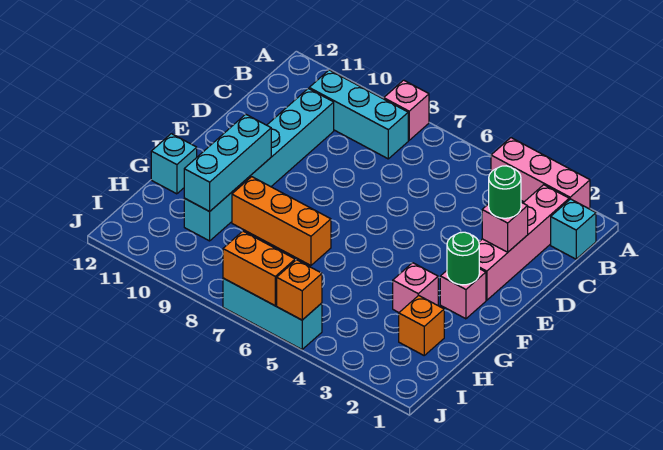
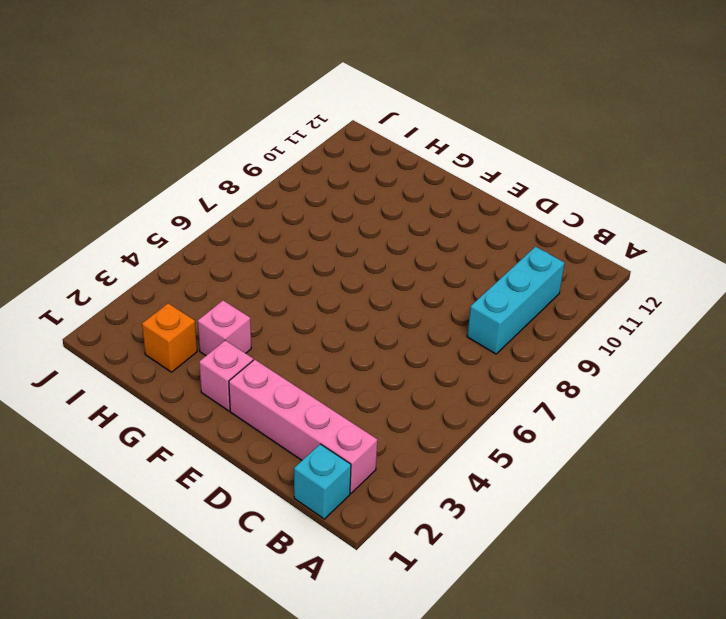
none -> pink 1x3 brick [491,138,590,209]
none -> pink 1x1 brick [384,80,429,140]
none -> cyan 1x6 brick [184,88,334,241]

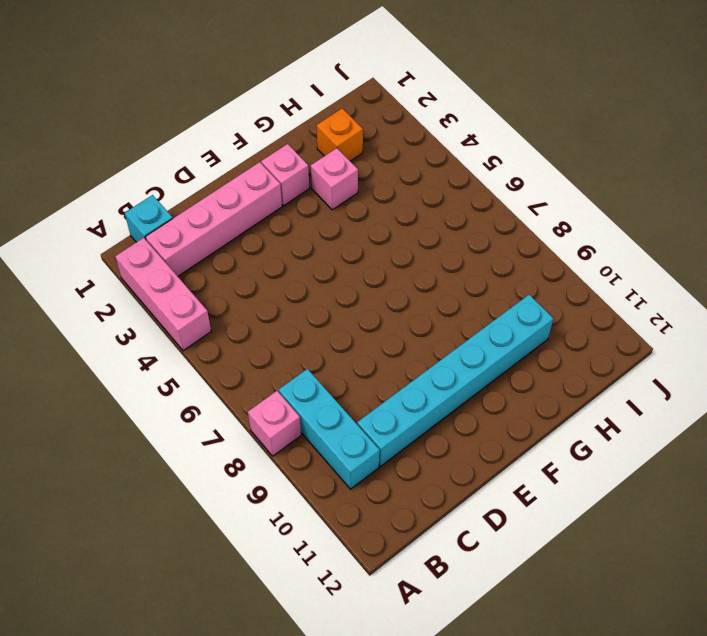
none -> orange 1x3 brick [232,177,331,265]
none -> cyan 1x1 brick [151,134,197,194]
none -> cyan 1x3 brick [223,278,322,349]

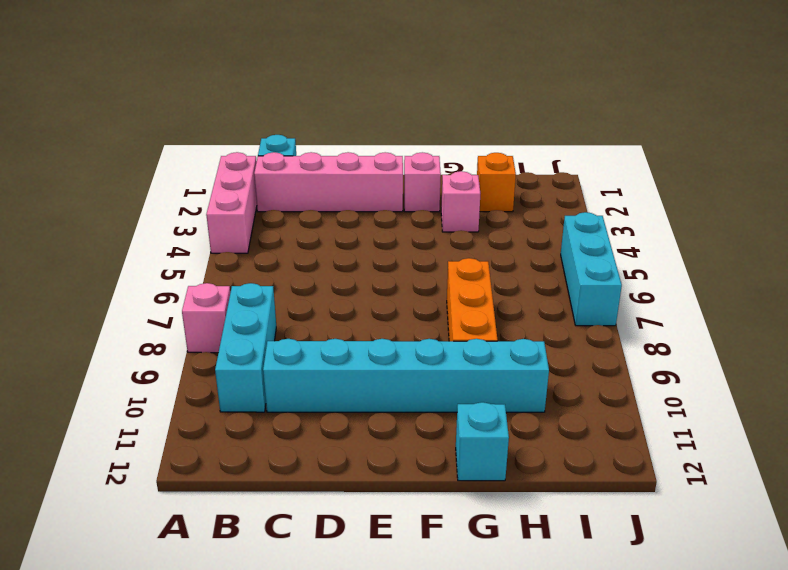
none -> pink 1x1 brick [482,202,528,252]
none -> green 1x1 round brick [447,232,479,285]
none -> cyan 1x3 brick [184,114,271,211]

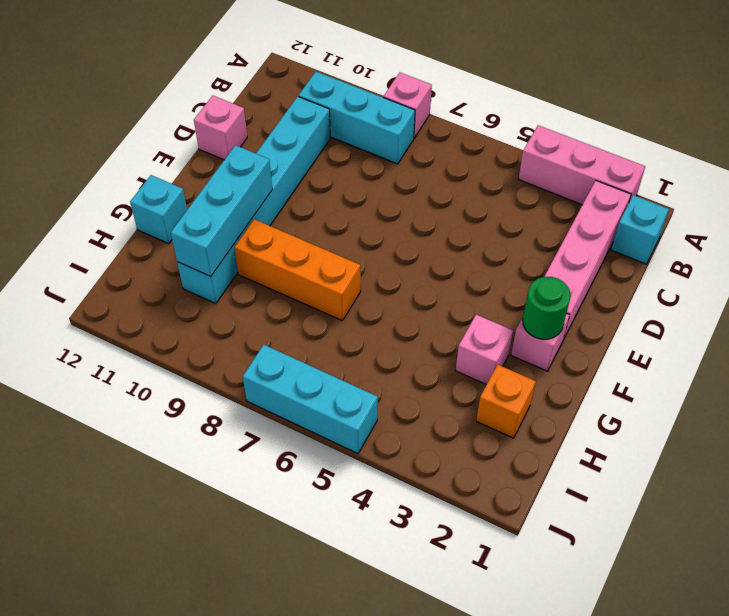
pink 1x1 brick [194,96,247,160] -> pink 1x1 brick moved to [482,202,528,252]
none -> orange 1x1 brick [277,260,322,320]
none -> orange 1x2 brick [223,231,295,306]
none -> green 1x1 round brick [489,166,521,218]

